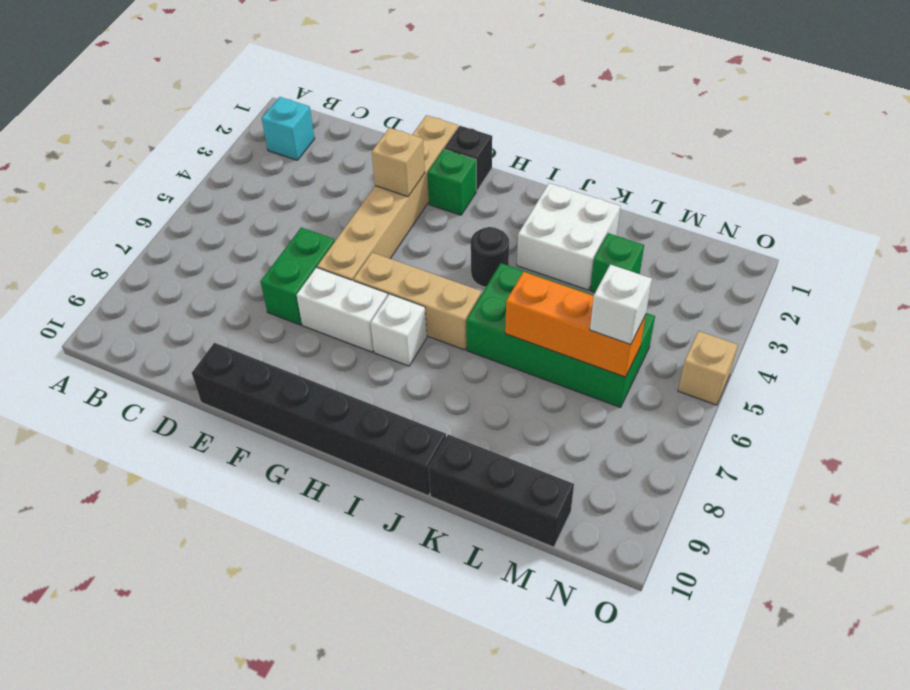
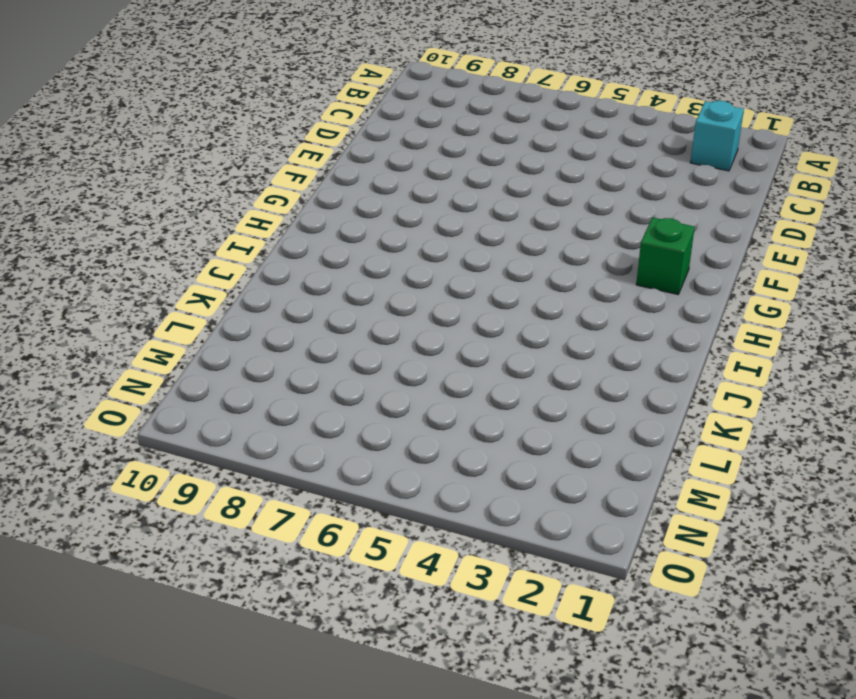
none -> green 1x2 brick [261,227,335,325]
none -> black 1x6 brick [192,343,446,496]
none -> tan 1x6 brick [317,115,458,281]

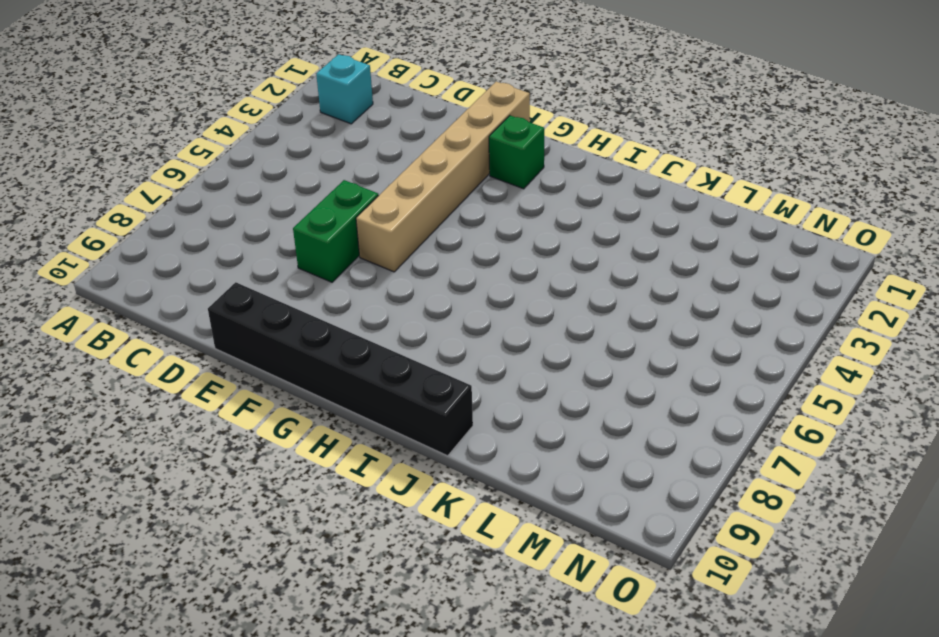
none -> white 1x2 brick [297,268,388,352]
none -> black 1x1 brick [444,126,492,191]
none -> tan 1x3 brick [353,252,481,350]

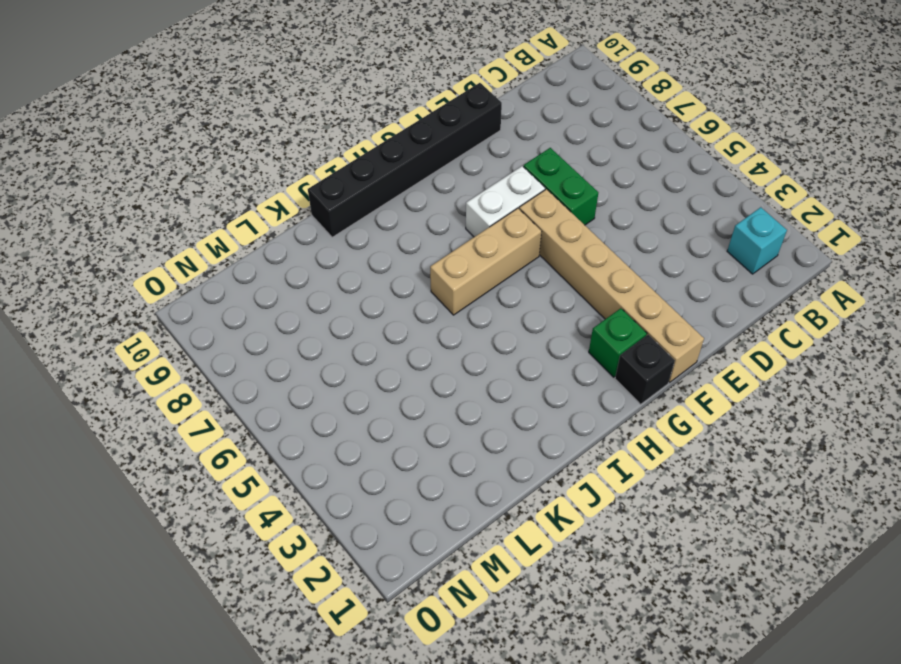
none -> white 1x1 brick [371,294,427,366]
none -> black 1x1 round brick [471,227,509,287]
none -> white 2x2 brick [517,183,620,290]

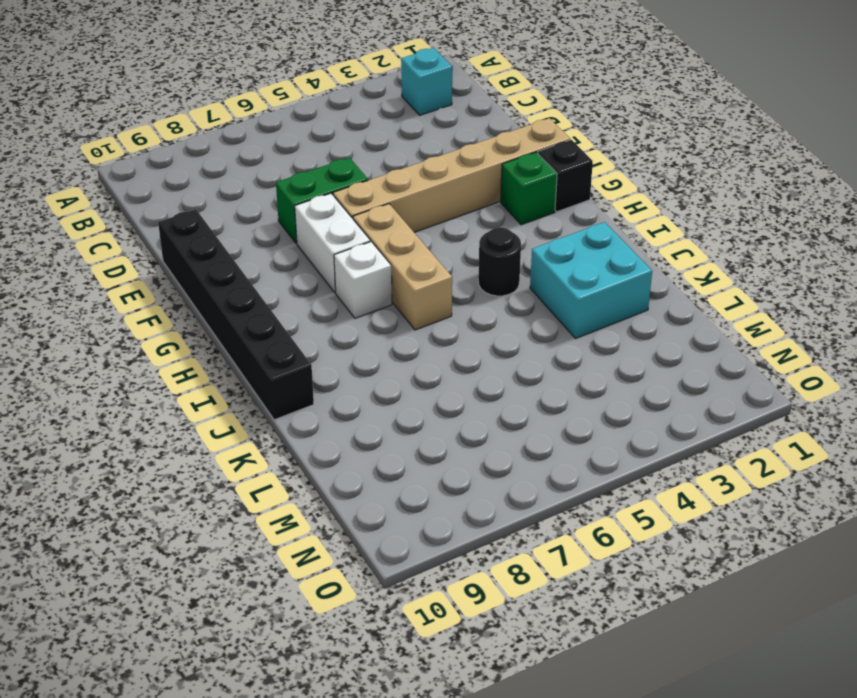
cyan 2x2 brick [530,222,652,338] -> white 2x2 brick [517,183,620,290]
none -> green 2x4 brick [466,263,655,407]
none -> black 1x3 brick [429,435,574,547]
none -> green 1x1 brick [590,233,644,292]

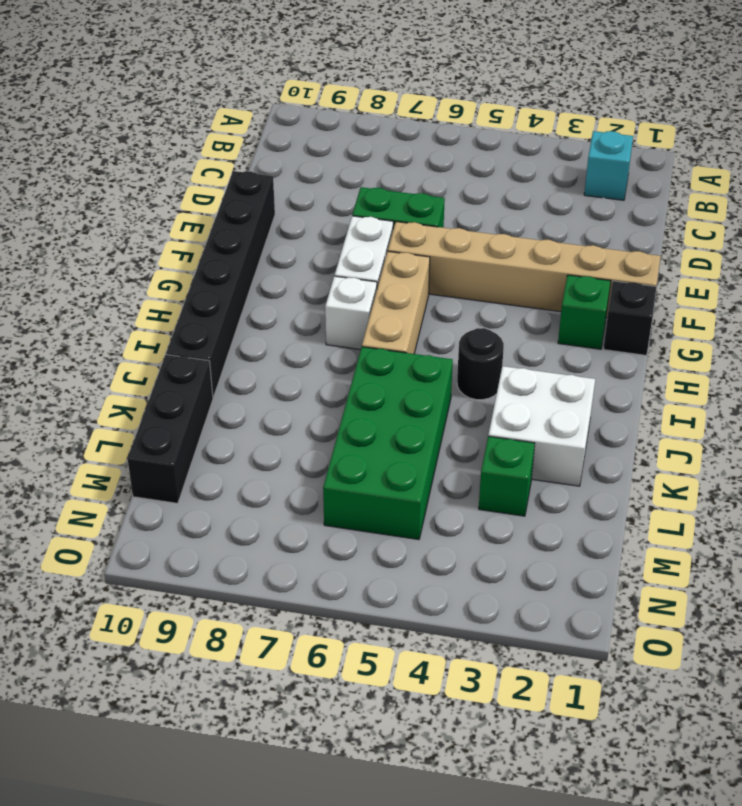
none -> tan 1x1 brick [678,331,738,405]
none -> tan 1x1 brick [372,128,425,197]
none -> orange 1x3 brick [505,272,646,377]

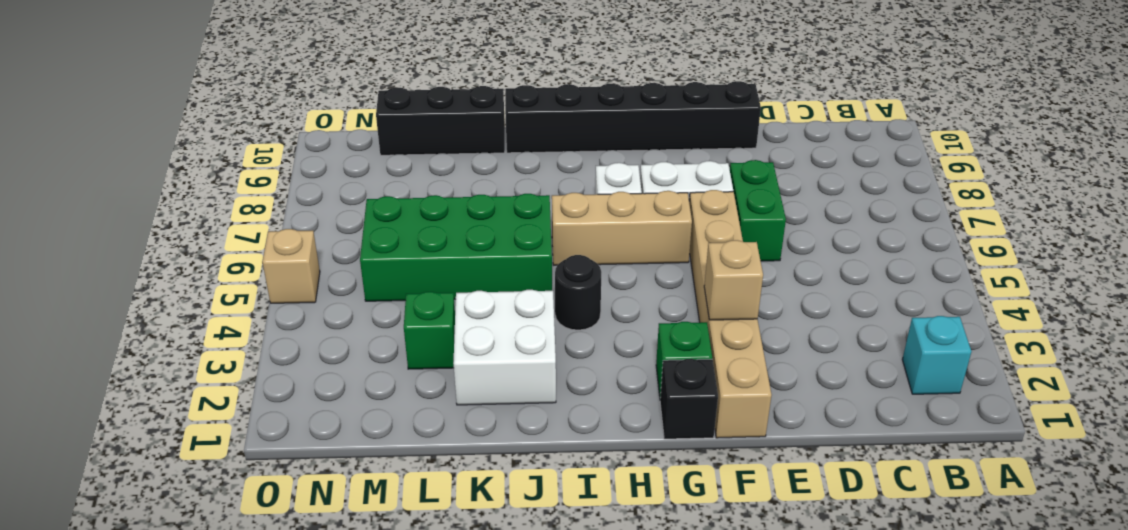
none -> orange 1x3 brick [505,272,646,377]
none -> white 1x1 brick [590,264,652,345]

